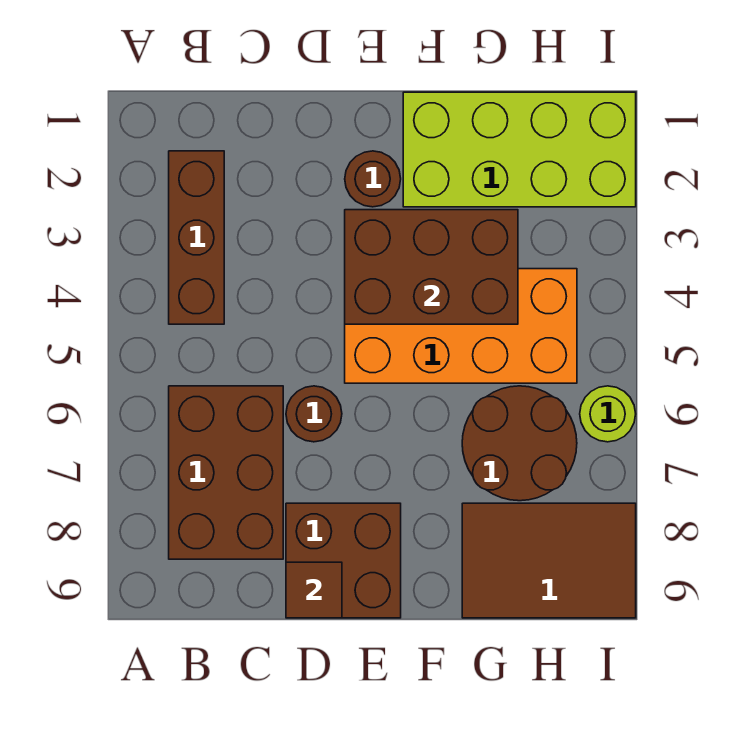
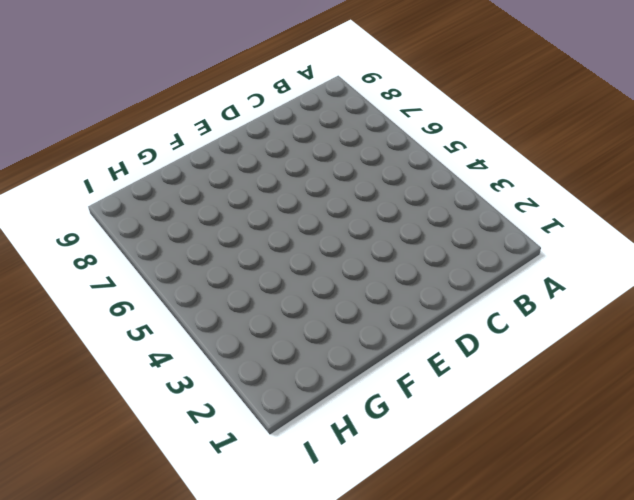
none -> brown 1x3 brick [169,151,224,324]
none -> brown 2x3 brick [169,386,283,559]
none -> brown 1x1 round brick [286,386,342,442]

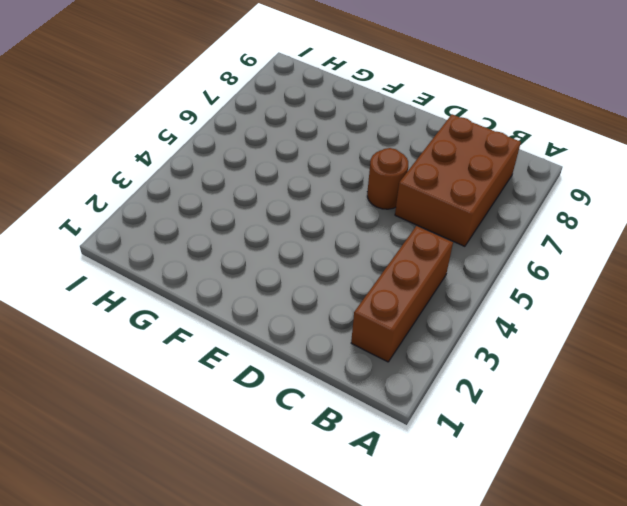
none -> brown 2x2 brick [286,503,401,618]
none -> brown 1x1 round brick [345,151,401,207]
none -> orange 2x4 brick [345,269,577,383]

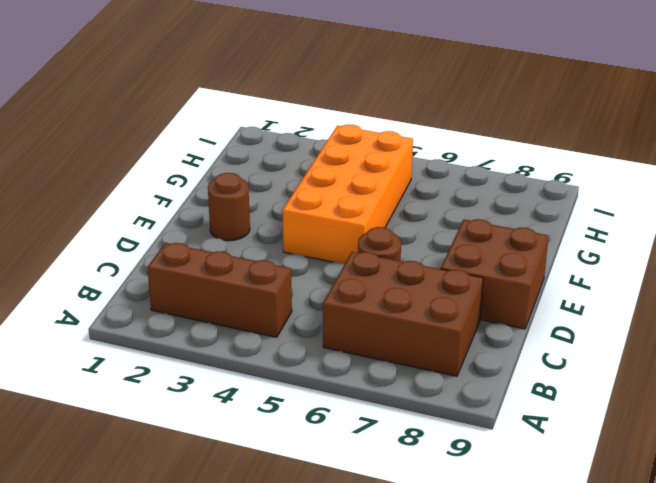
none -> lime 2x4 brick [403,92,636,207]
none -> brown 2x2 round brick [462,386,577,501]
none -> brown 2x3 tile [462,503,636,618]

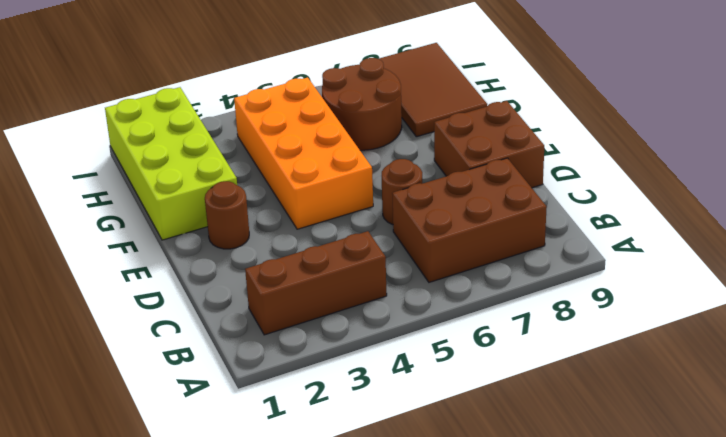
none -> lime 1x1 round brick [580,386,636,442]
none -> brown 1x1 tile [286,562,342,618]
none -> brown 2x3 brick [345,210,518,324]

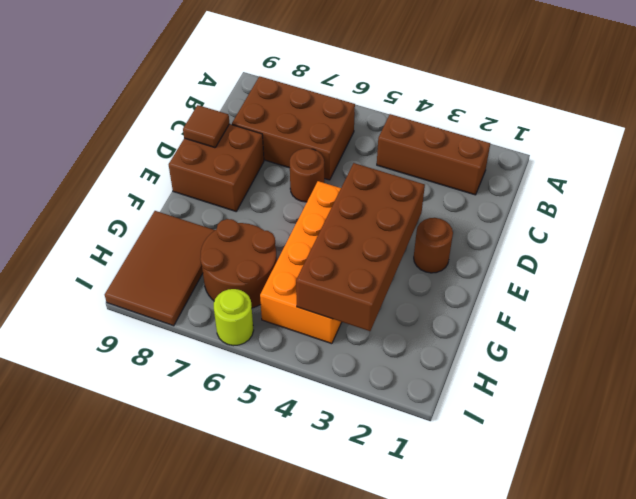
brown 2x4 brick [296,163,425,331] -> brown 2x3 brick [345,210,518,324]
none -> lime 2x4 brick [403,92,636,207]

